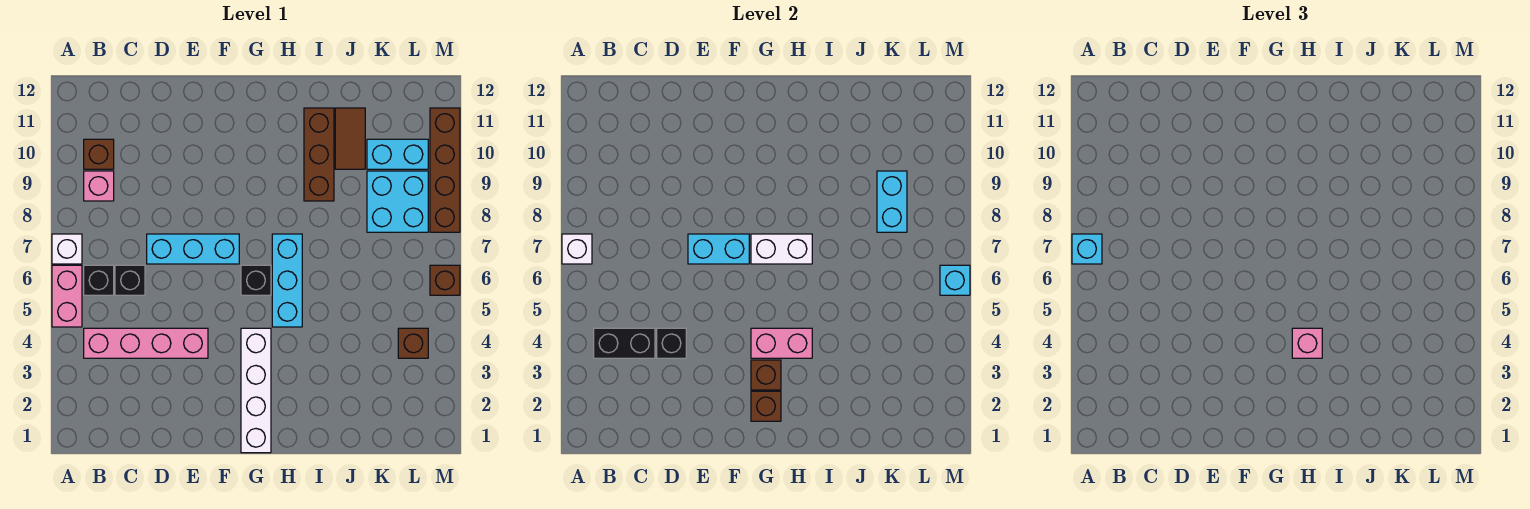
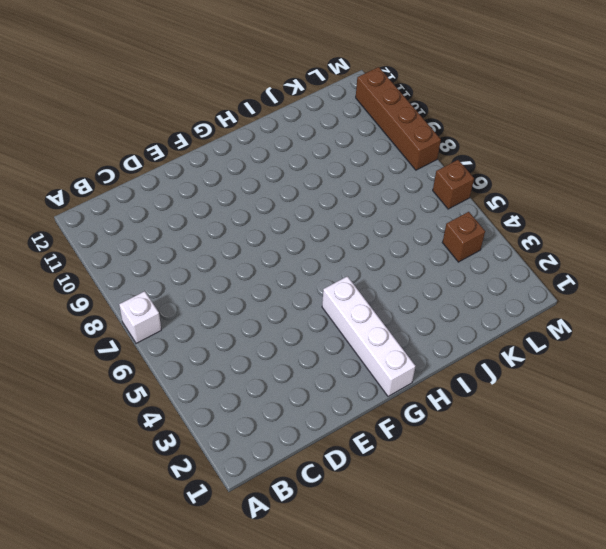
none -> pink 1x2 brick [52,265,82,327]
none -> pink 1x4 brick [84,328,208,358]
none -> black 1x1 brick [84,265,114,295]
none -> pink 1x1 brick [84,171,114,201]

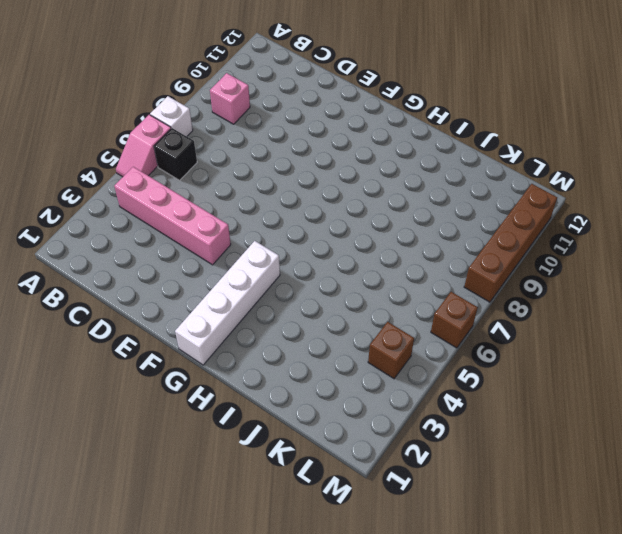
pink 1x2 slope [116,115,171,177] -> pink 1x2 brick [52,265,82,327]
none -> brown 1x1 brick [84,139,114,169]
none -> black 1x1 brick [115,265,145,295]
none -> cyan 1x3 brick [147,234,239,264]
none -> black 1x1 brick [241,265,271,295]

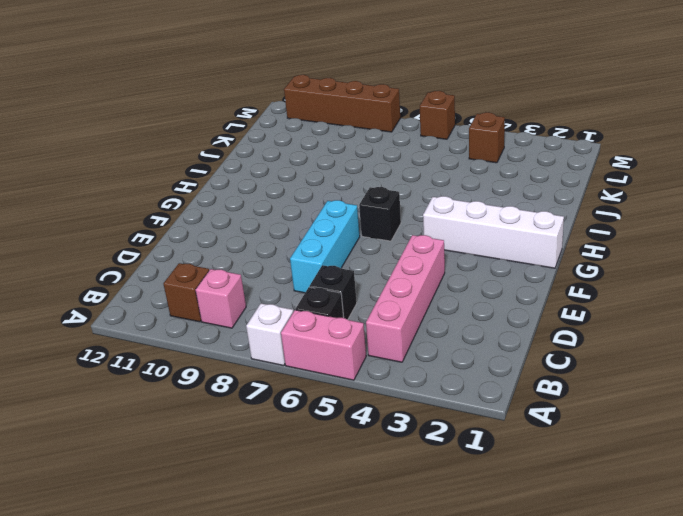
none -> cyan 1x3 brick [272,234,302,327]
none -> brown 1x3 brick [304,108,334,201]
none -> brown 1x2 tile [335,108,365,169]
none -> cyan 2x2 brick [367,171,428,232]

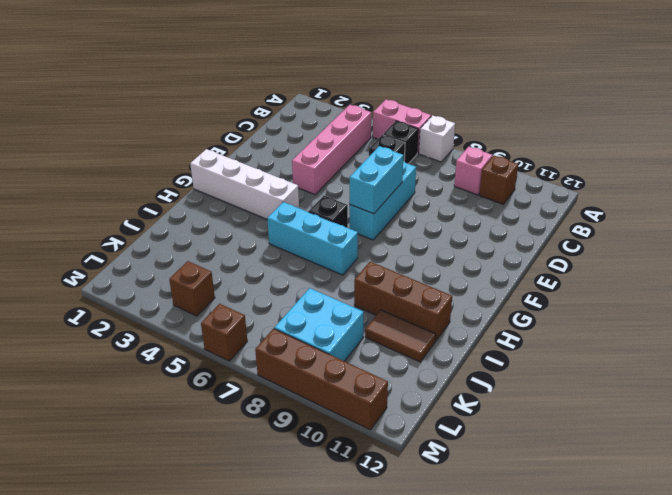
none -> cyan 1x2 brick [367,139,428,169]
none -> white 1x1 brick [562,234,592,264]
none -> black 1x2 brick [594,328,655,358]
none -> black 1x1 brick [657,328,686,358]

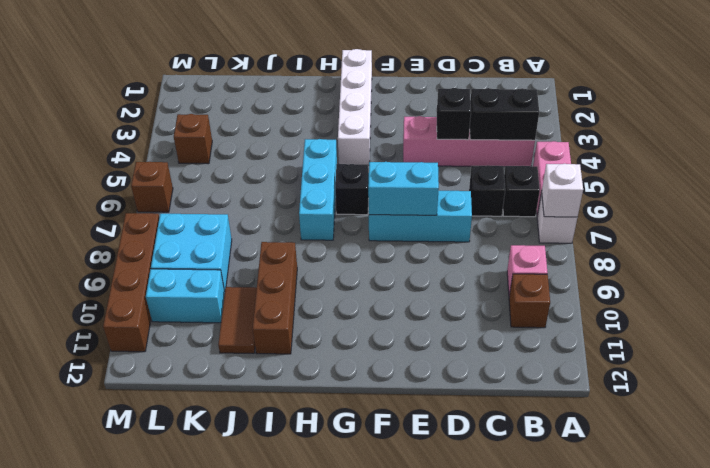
none -> brown 1x1 brick [751,391,781,421]
none -> brown 1x1 brick [751,360,781,390]
none -> pink 1x2 brick [751,328,812,358]
none -> white 1x2 brick [751,234,812,264]

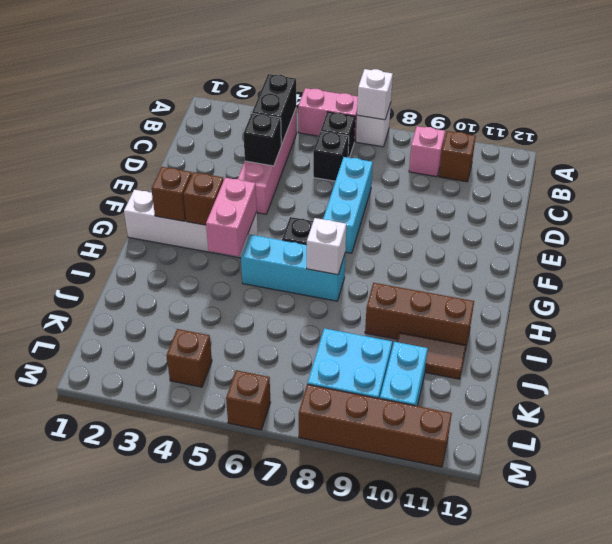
white 1x1 brick [307,218,346,275] -> white 1x2 brick [751,234,812,264]
none -> cyan 1x2 brick [688,234,749,264]
none -> cyan 1x2 brick [877,171,907,232]
none -> cyan 1x1 brick [940,265,970,295]
none -> cyan 1x1 brick [1072,234,1102,264]

